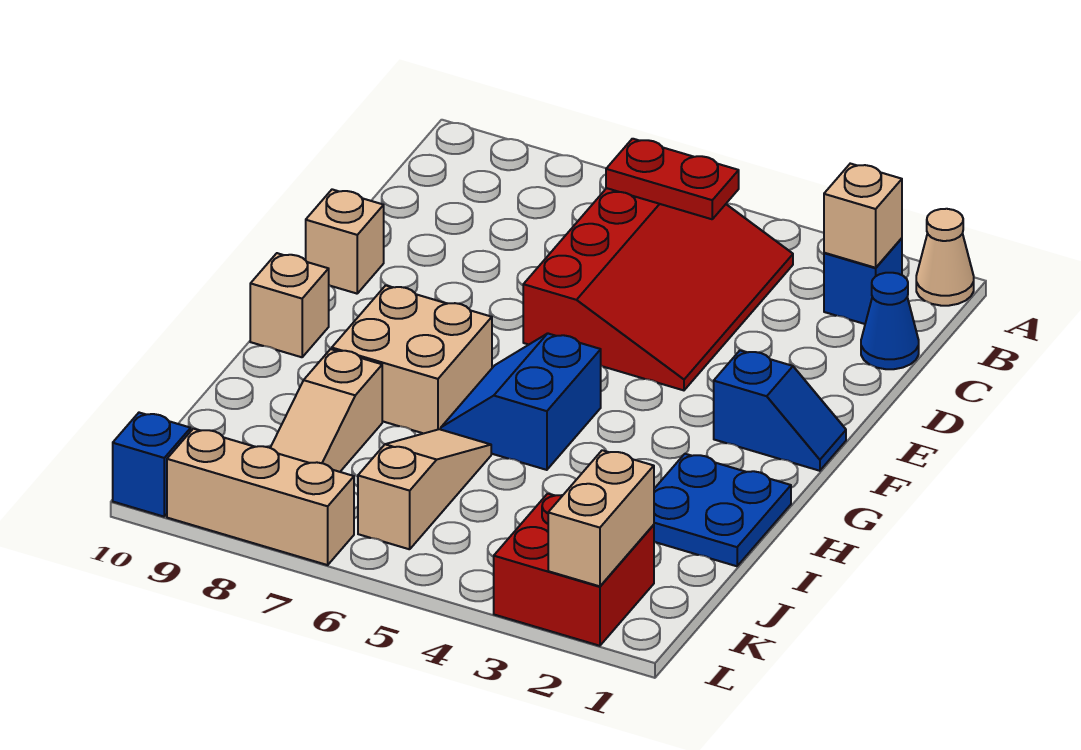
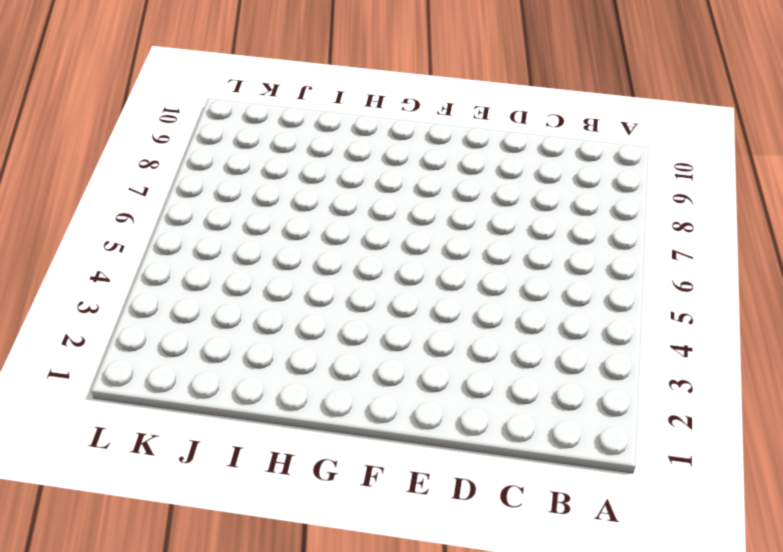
none -> tan 1x1 cone [916,209,974,306]
none -> blue 1x1 brick [824,238,902,324]
none -> red 3x4 slope [523,188,793,390]

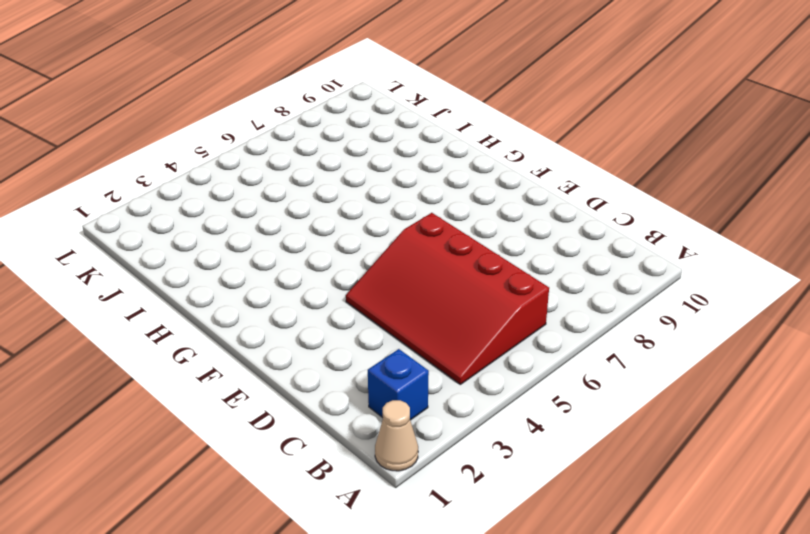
none -> blue 1x1 cone [861,273,919,369]
none -> tan 1x1 brick [306,189,384,294]
none -> blue 1x2 slope [714,350,846,471]

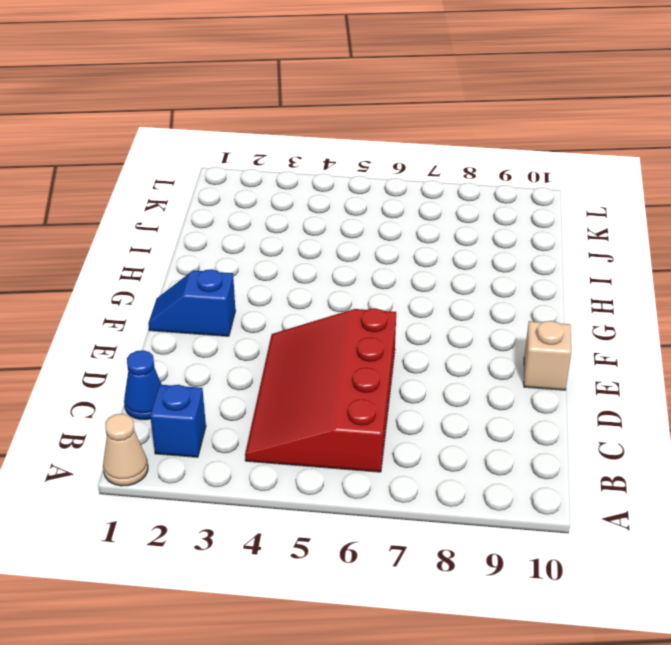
none -> blue 2x2 slope [441,334,601,470]
none -> tan 2x2 brick [332,285,492,433]
none -> tan 1x1 brick [250,253,329,357]

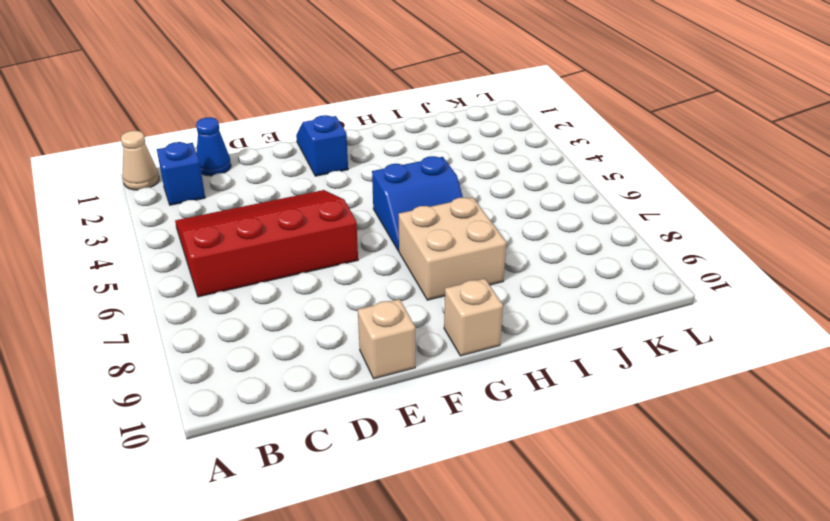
none -> blue 2x2 plate [654,454,791,566]
none -> tan 1x3 slope [358,429,491,549]
none -> tan 1x3 slope [270,349,382,472]

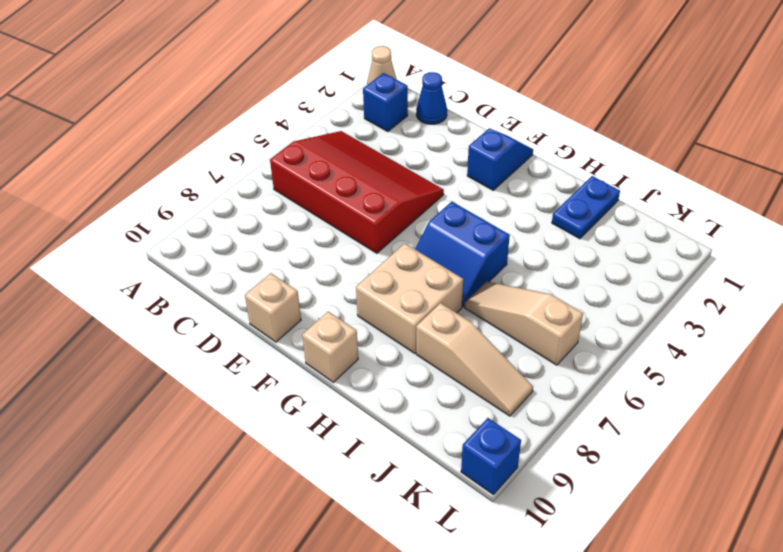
blue 1x2 plate [552,176,620,239] -> blue 2x2 plate [654,454,791,566]
none -> red 2x2 brick [494,494,654,646]
none -> tan 1x3 brick [167,429,354,565]
none -> tan 1x1 brick [824,164,902,268]

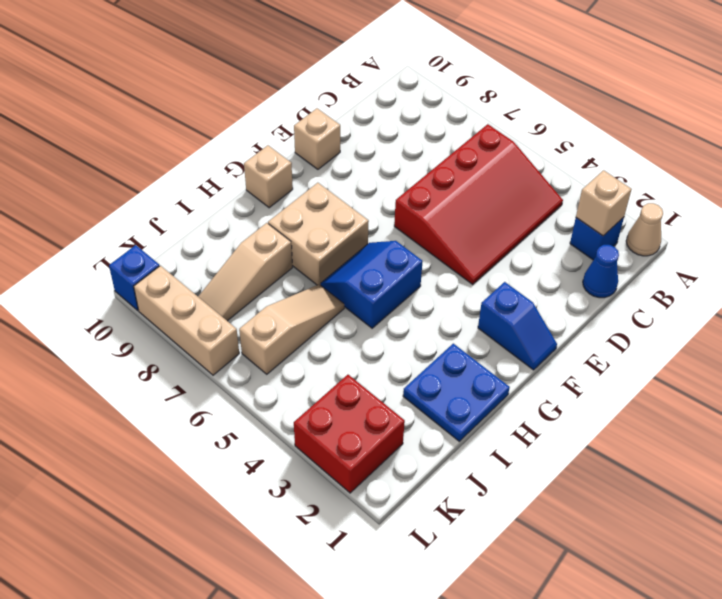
none -> red 1x2 plate [606,139,739,219]
none -> tan 1x2 brick [548,450,654,586]

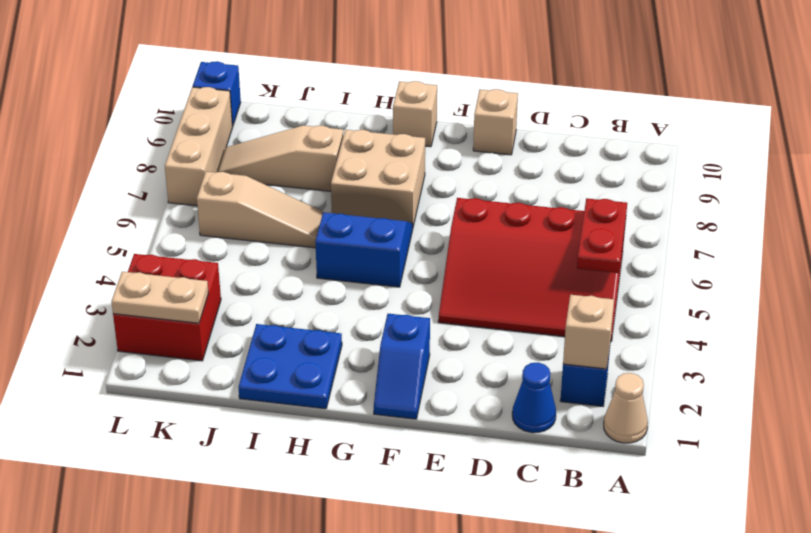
tan 1x2 plate [111,272,209,323] -> tan 1x2 brick [548,450,654,586]

